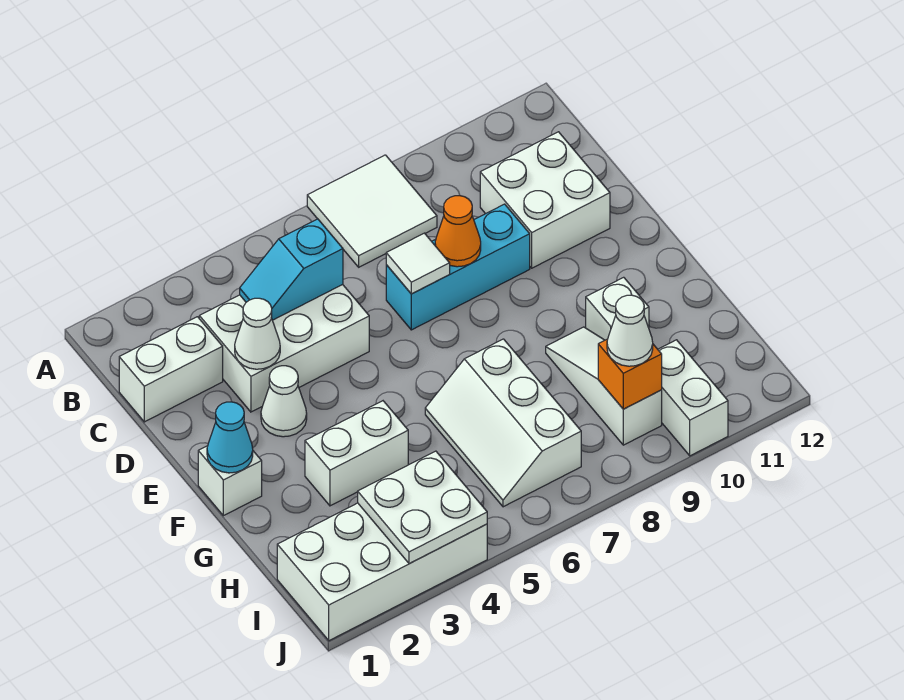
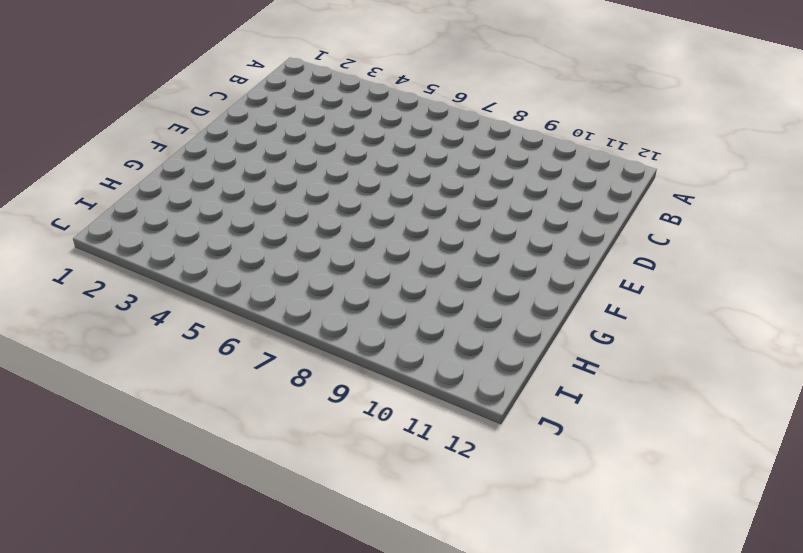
none -> white 2x2 tile [307,155,437,267]
none -> white 1x2 brick [119,317,223,422]
none -> white 2x3 brick [199,285,369,412]

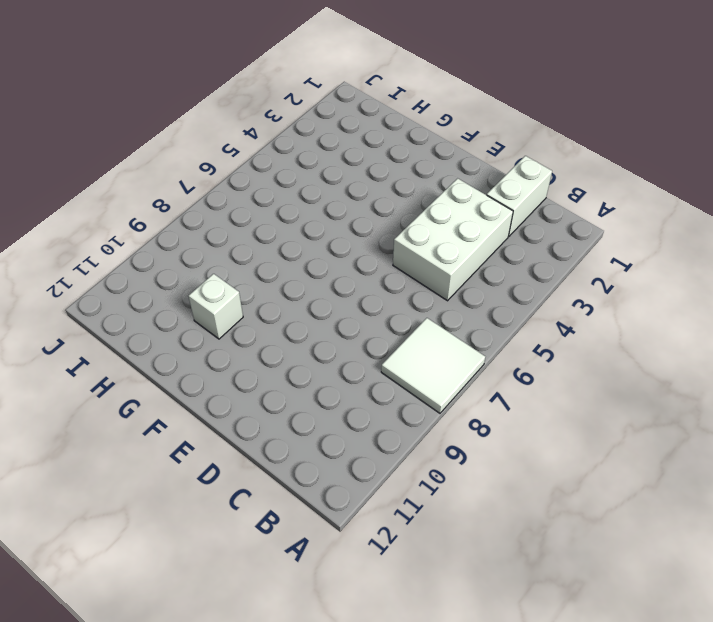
none -> white 2x2 brick [480,132,610,268]
none -> cyan 1x3 brick [386,204,530,330]
none -> white 1x1 cone [261,366,307,437]

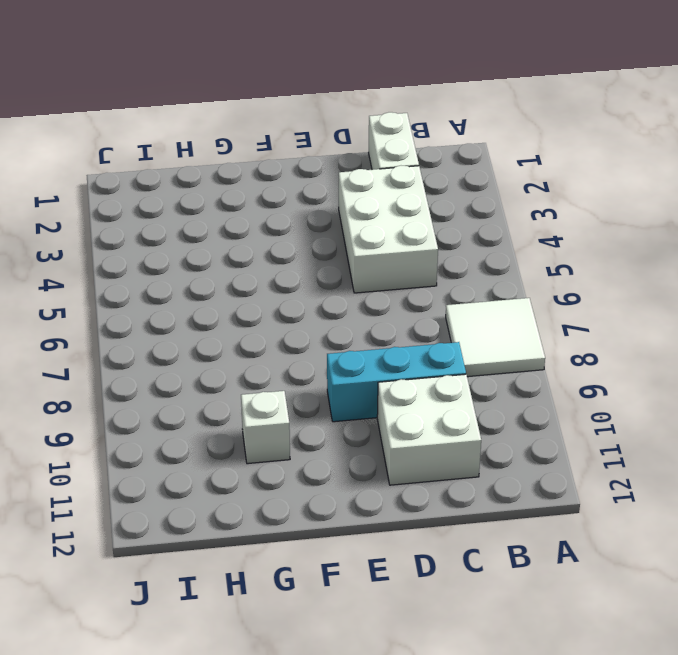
cyan 1x3 brick [327,342,466,422] -> cyan 1x3 brick turned to [386,204,530,330]
none -> white 1x1 cone [261,366,307,437]
none -> white 1x1 brick [198,446,262,516]
none -> white 1x2 brick [305,401,408,506]

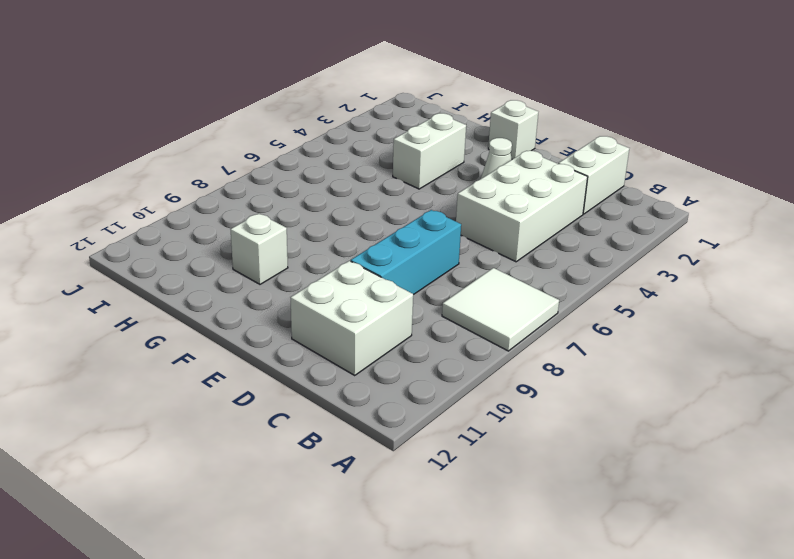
none -> white 2x3 slope [425,339,581,507]
none -> white 1x3 slope [546,327,662,445]
none -> white 2x4 brick [277,503,487,641]

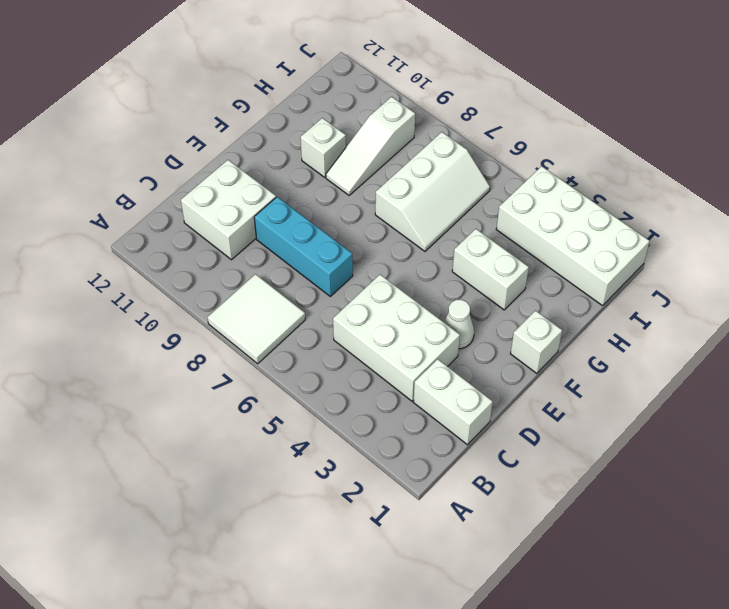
none -> white 1x2 brick [658,340,728,456]
none -> cyan 1x2 slope [240,219,343,320]
none -> white 1x1 cone [235,298,280,369]

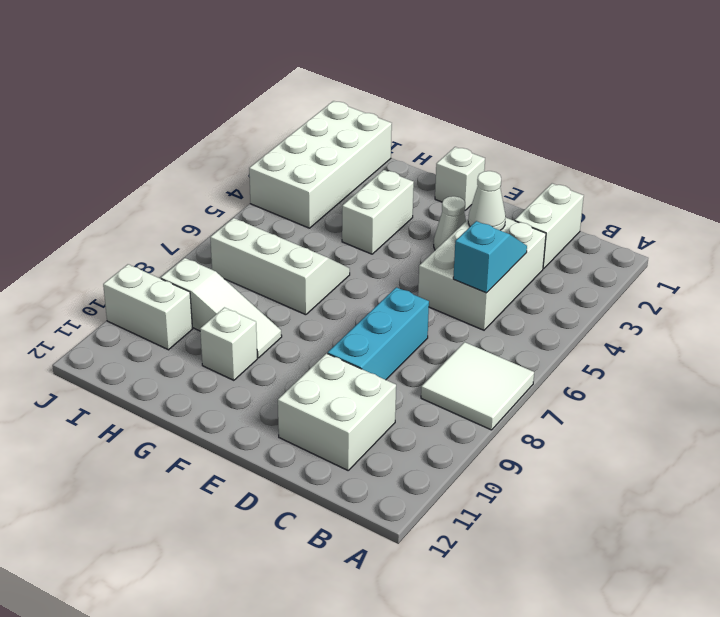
none -> white 1x1 tile [386,233,450,294]
none -> orange 1x1 cone [435,196,481,267]
none -> cyan 1x1 cone [207,402,253,473]

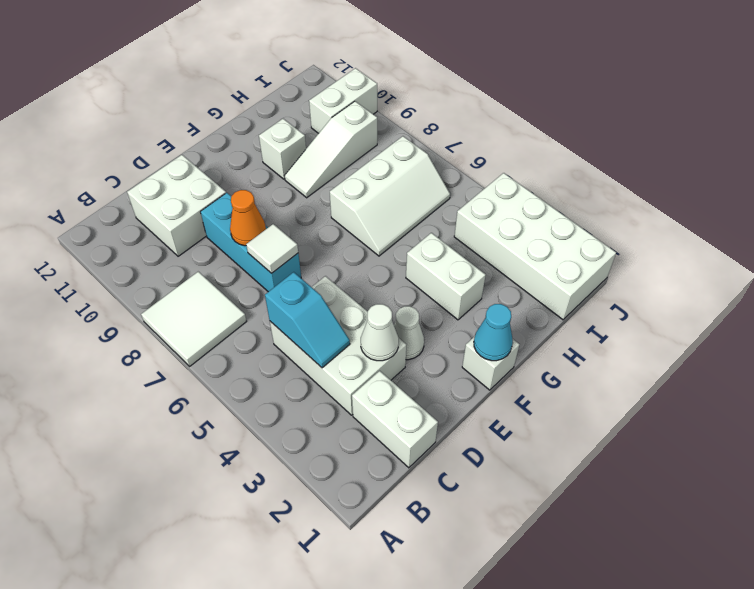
none -> white 2x2 plate [358,451,487,564]
none -> orange 1x1 brick [598,339,662,409]
none -> white 1x1 cone [607,295,653,366]

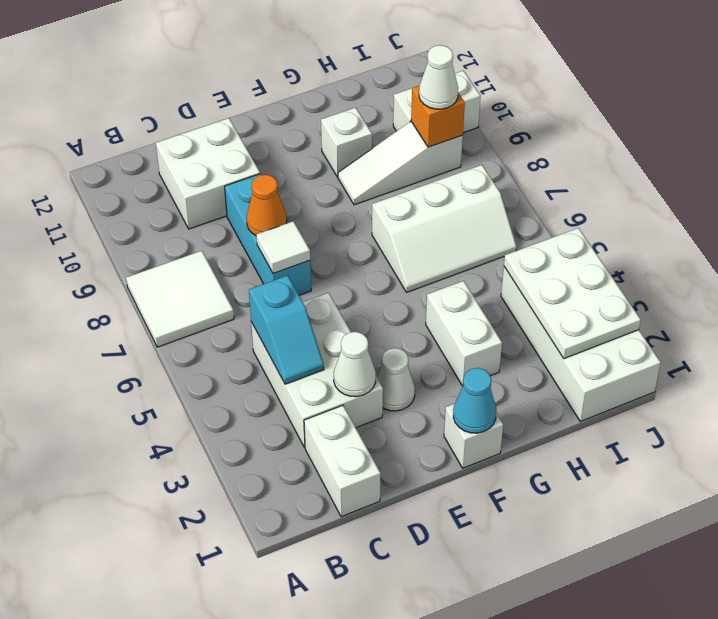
white 2x3 plate [504,228,641,359] -> white 2x2 plate [358,451,487,564]

